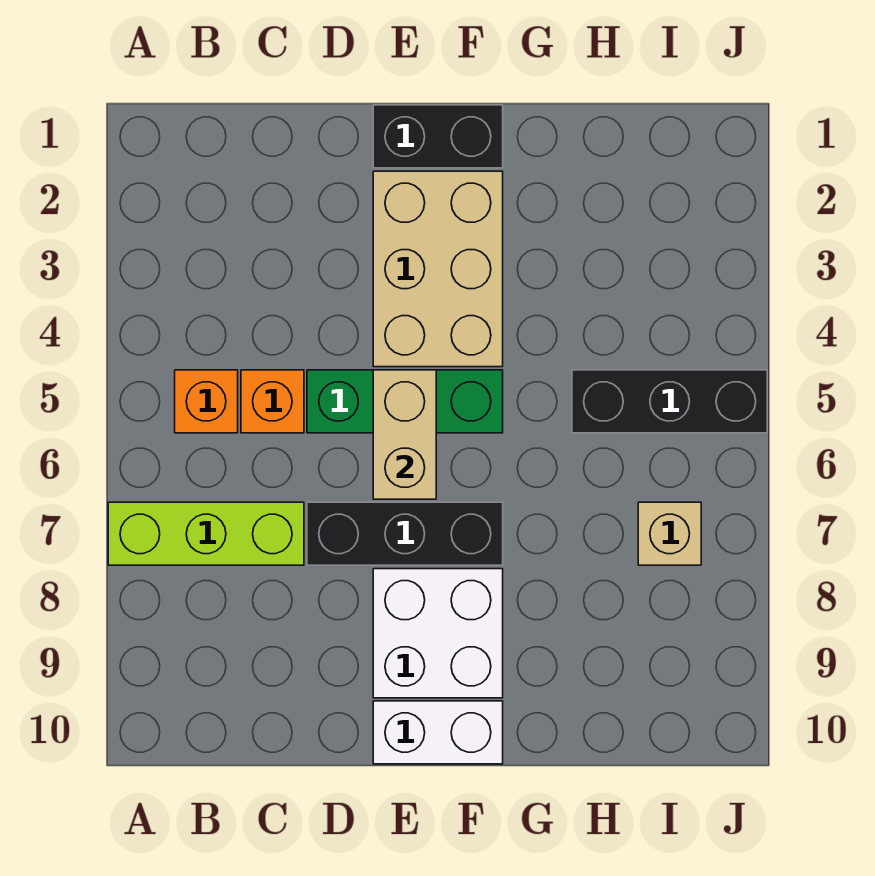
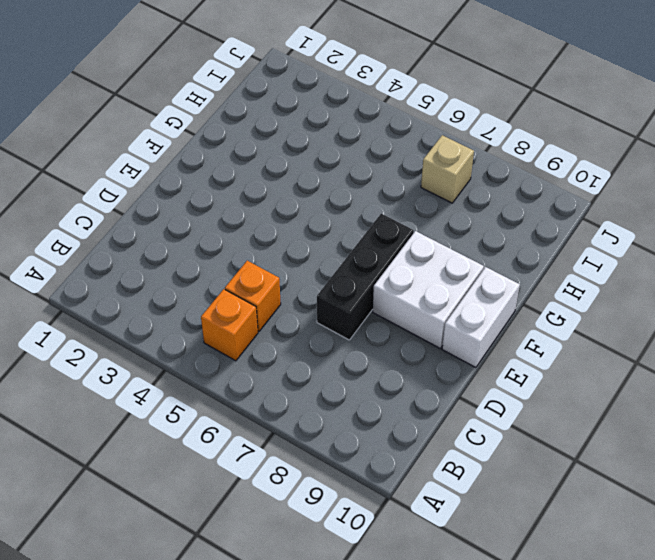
none -> lime 1x3 brick [108,502,304,565]
none -> green 1x3 brick [307,370,503,433]
none -> black 1x2 brick [373,105,503,168]

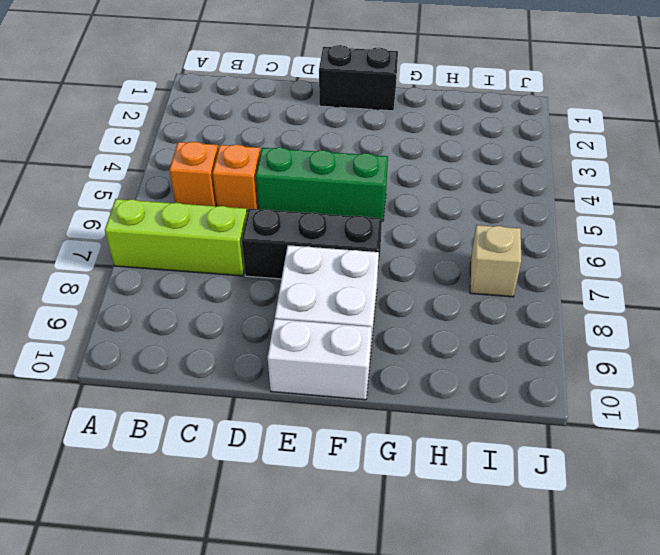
none -> tan 2x3 brick [373,171,503,367]
none -> black 1x3 brick [572,370,767,433]
none -> tan 1x2 brick [373,370,436,499]

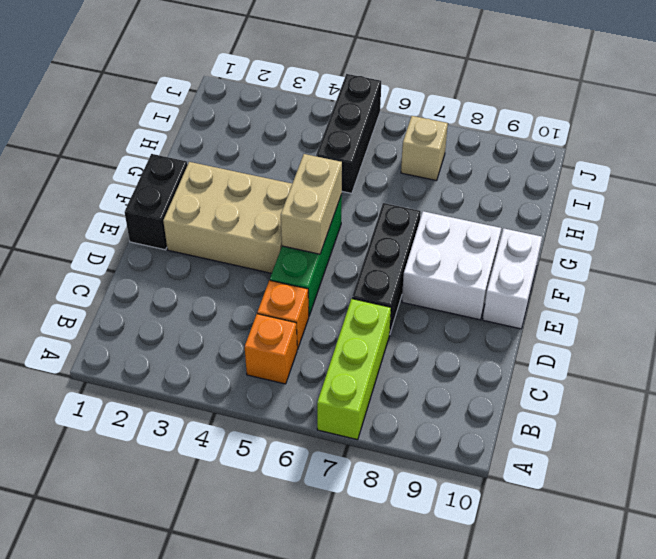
tan 1x2 brick [281,154,342,254] -> tan 1x2 brick turned to [373,370,436,499]

